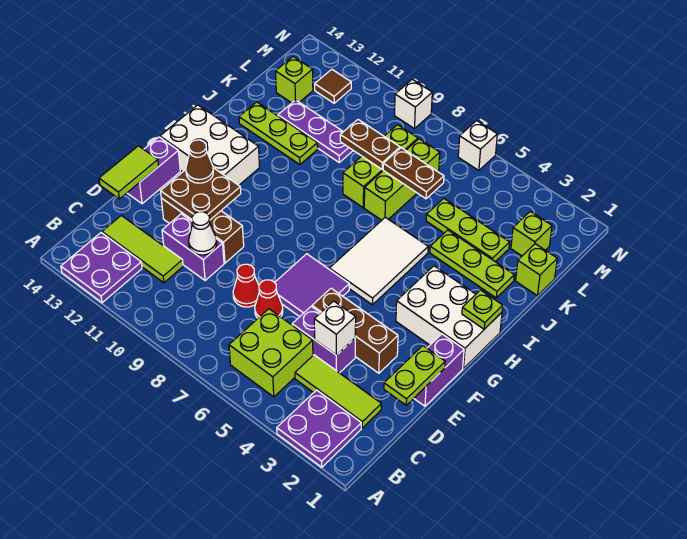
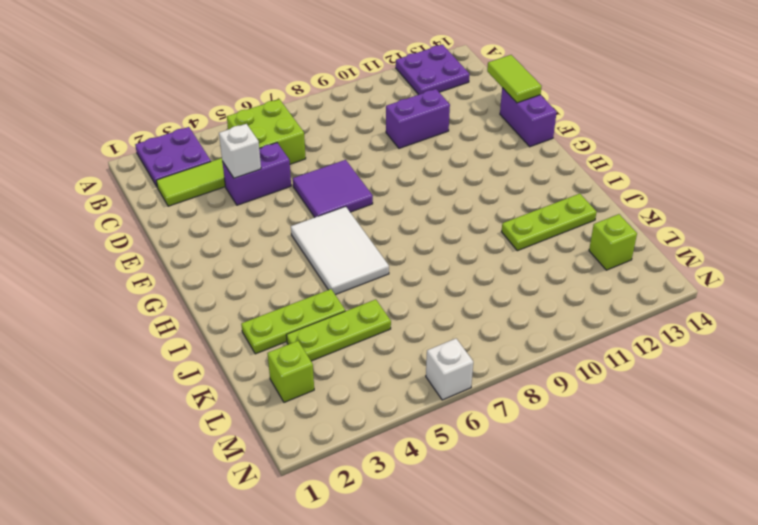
none -> lime 1x3 tile [102,215,183,283]
none -> red 1x1 cone [255,280,283,318]
none -> red 1x1 cone [233,264,259,307]
none -> purple 1x2 brick [414,334,464,406]

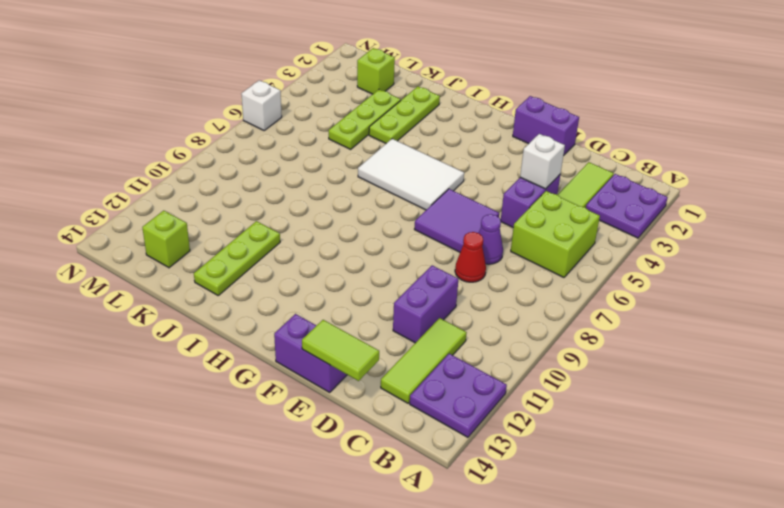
purple 1x1 cone [479,214,503,264] -> red 1x1 cone [255,280,283,318]
none -> brown 1x3 brick [312,288,398,373]
none -> brown 1x3 brick [161,198,244,263]
none -> white 2x3 brick [396,266,502,368]
none -> white 2x3 brick [160,105,260,185]

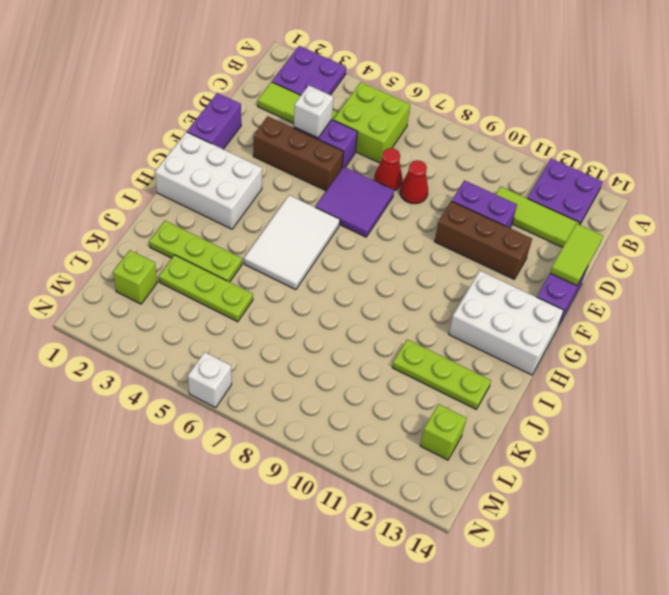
none -> lime 1x3 brick [364,139,440,220]
none -> lime 1x3 brick [343,125,418,207]
none -> lime 1x1 brick [516,244,557,296]
none -> purple 1x3 plate [278,100,353,162]

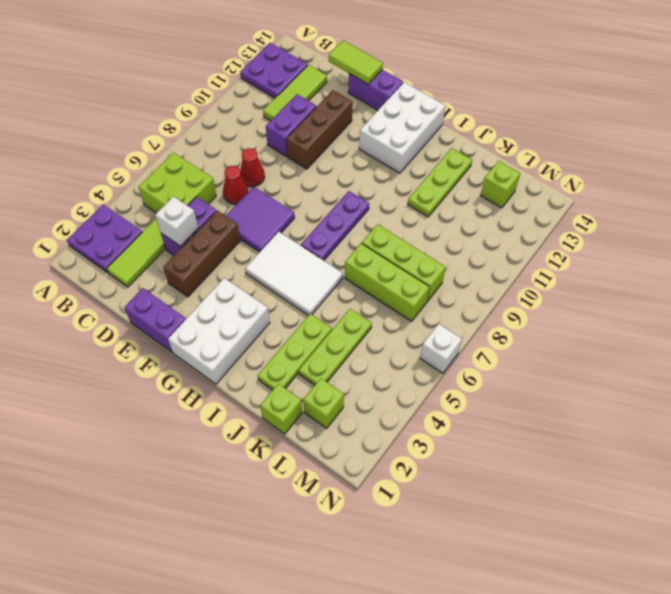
purple 1x3 plate [301,191,369,260] -> purple 1x3 plate moved to [278,100,353,162]
none -> brown 1x1 tile [315,69,351,103]
none -> white 1x1 brick [395,79,432,129]
none -> lime 1x2 plate [384,346,445,405]
none -> white 1x1 cone [189,212,217,255]

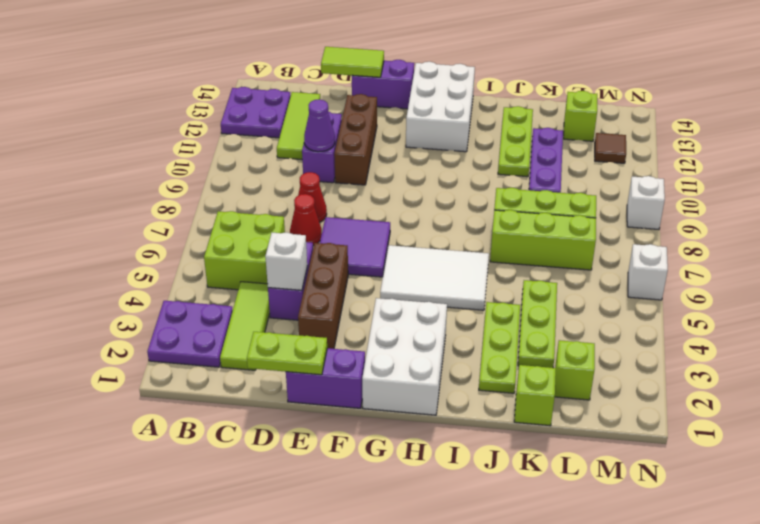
purple 1x1 cone [304,99,335,152] -> white 1x1 cone [189,212,217,255]
none -> brown 2x2 plate [161,168,241,220]
none -> lime 1x1 plate [462,290,503,329]
none -> brown 1x2 plate [383,148,444,199]
none -> brown 1x2 plate [340,120,400,169]

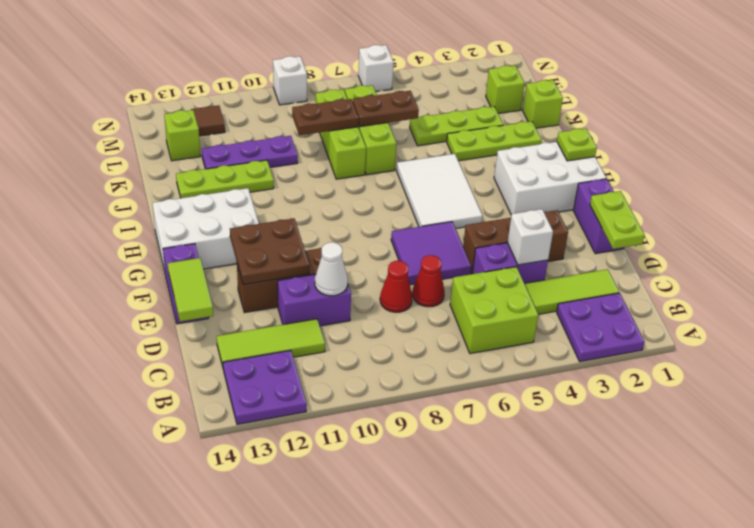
none -> brown 1x1 cone [186,140,213,183]

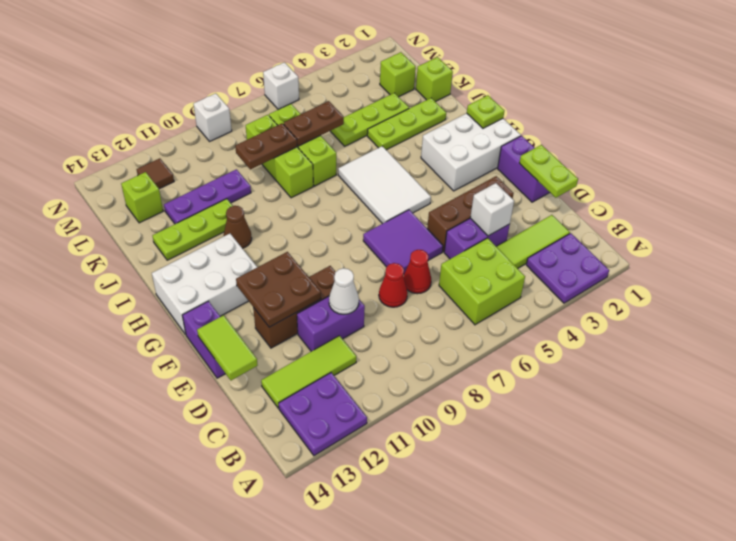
brown 1x1 cone [224,206,252,248] -> brown 1x1 cone moved to [186,140,213,183]

